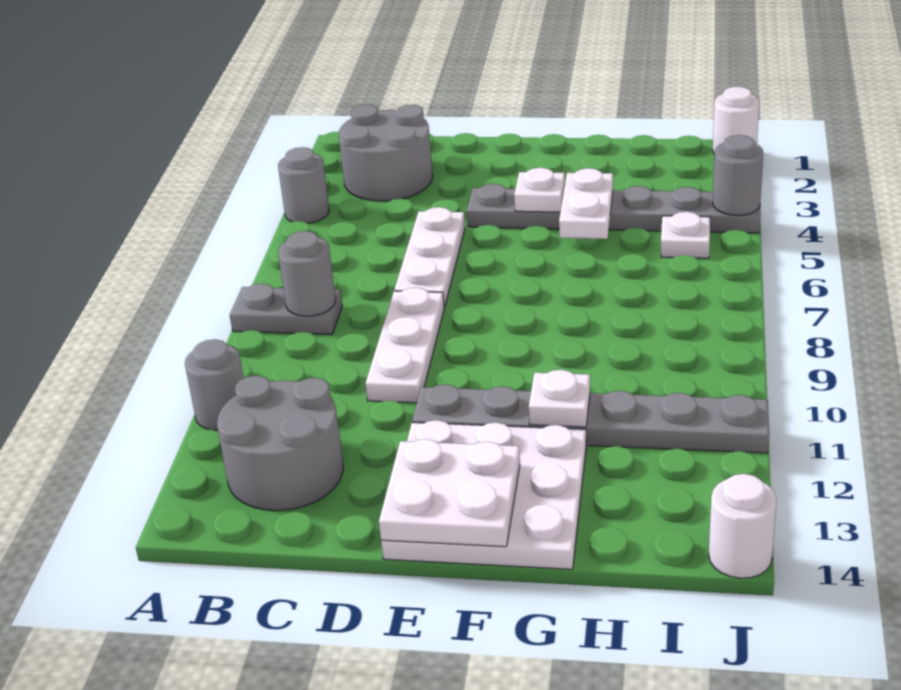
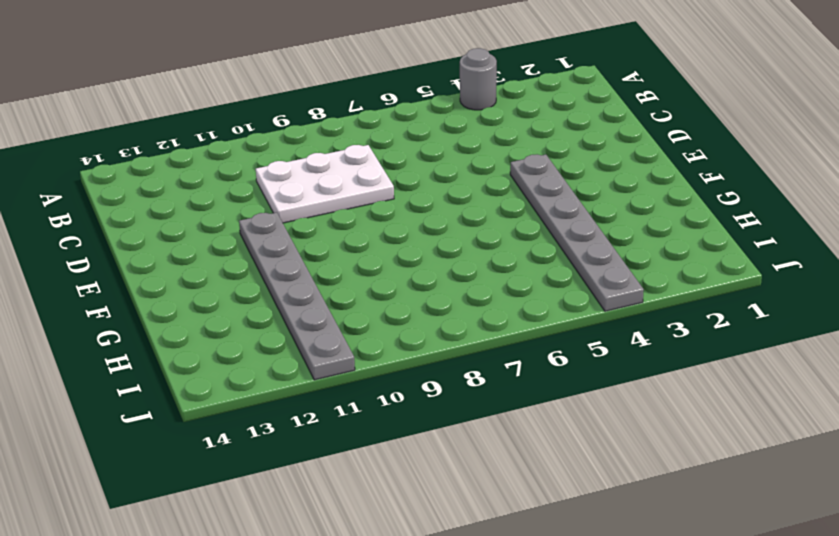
white 2x3 plate [256,145,394,223] -> white 1x3 plate [365,288,444,403]
none -> grey 1x2 plate [230,284,342,335]
none -> grey 1x1 round brick [185,339,244,430]
none -> grey 2x2 round brick [339,104,433,201]

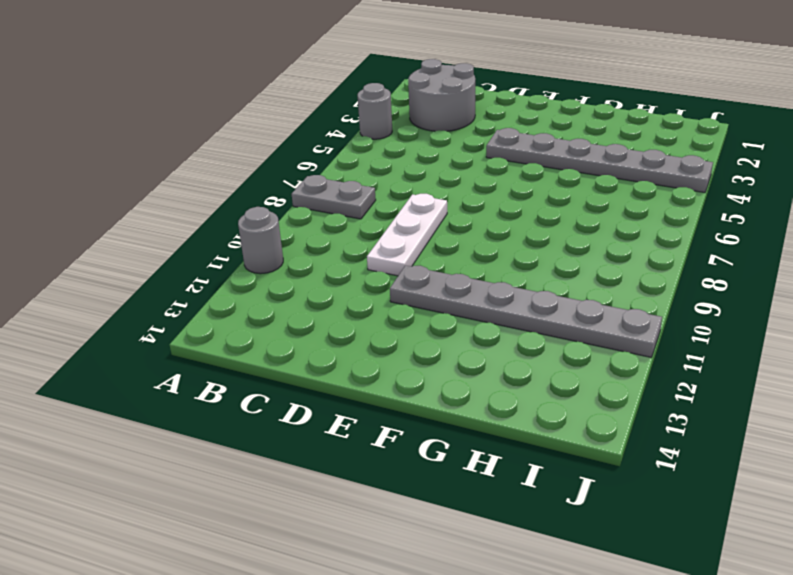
none -> grey 2x2 round brick [217,376,343,511]
none -> white 1x3 plate [394,207,465,308]
none -> white 3x3 plate [381,420,586,569]

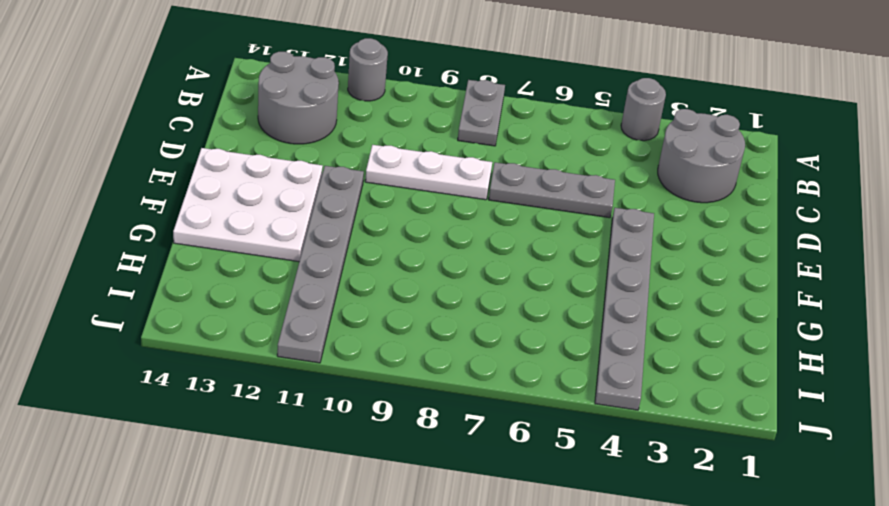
grey 1x3 plate [489,162,615,218] -> white 1x3 plate [394,207,465,308]
none -> white 1x1 plate [661,212,710,258]
none -> white 1x1 round brick [713,87,759,154]
none -> white 1x1 round brick [709,474,777,578]

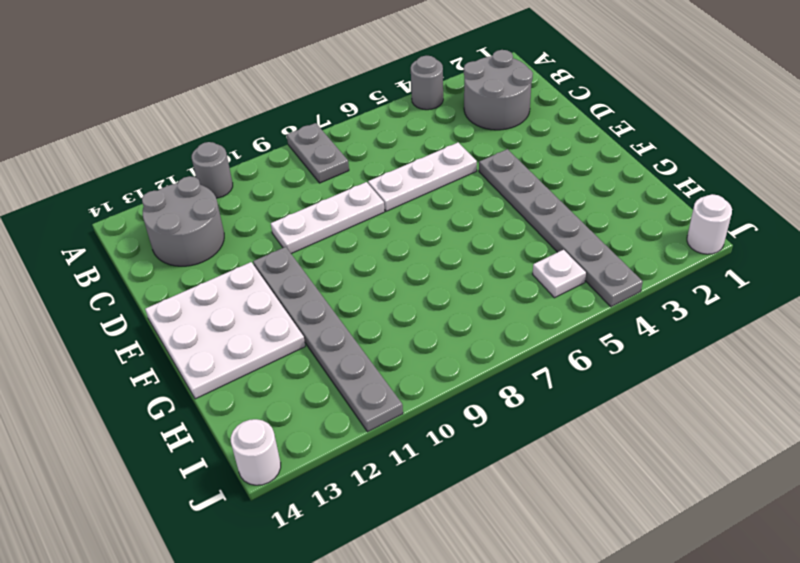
none -> grey 1x1 round brick [278,231,336,316]
none -> white 2x2 plate [379,439,520,547]
none -> white 1x1 plate [514,168,565,212]

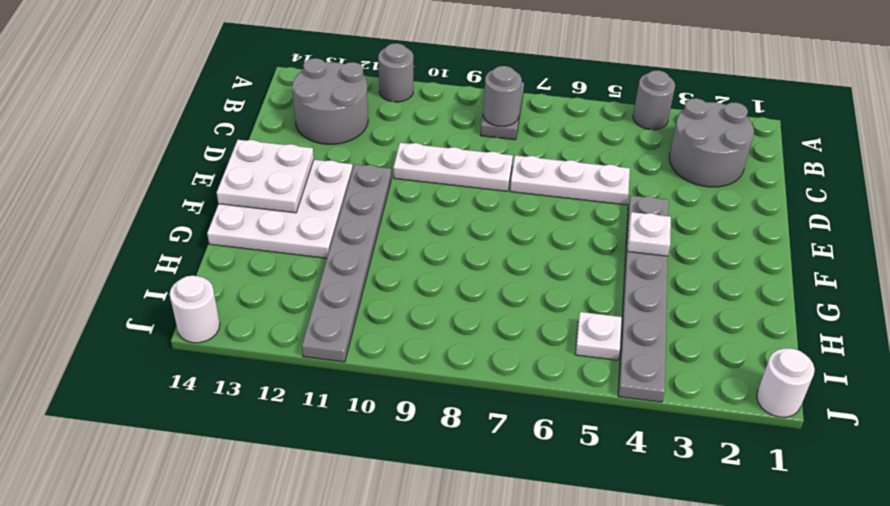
none -> white 1x2 plate [559,168,613,239]
none -> white 1x1 plate [529,370,590,427]
none -> grey 1x1 round brick [713,135,763,215]

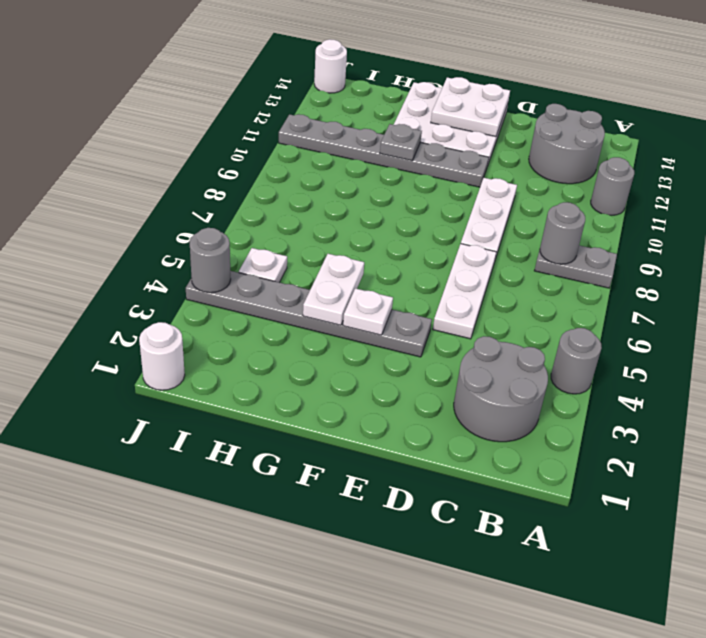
grey 1x1 plate [380,124,422,160] -> white 1x1 plate [529,370,590,427]

